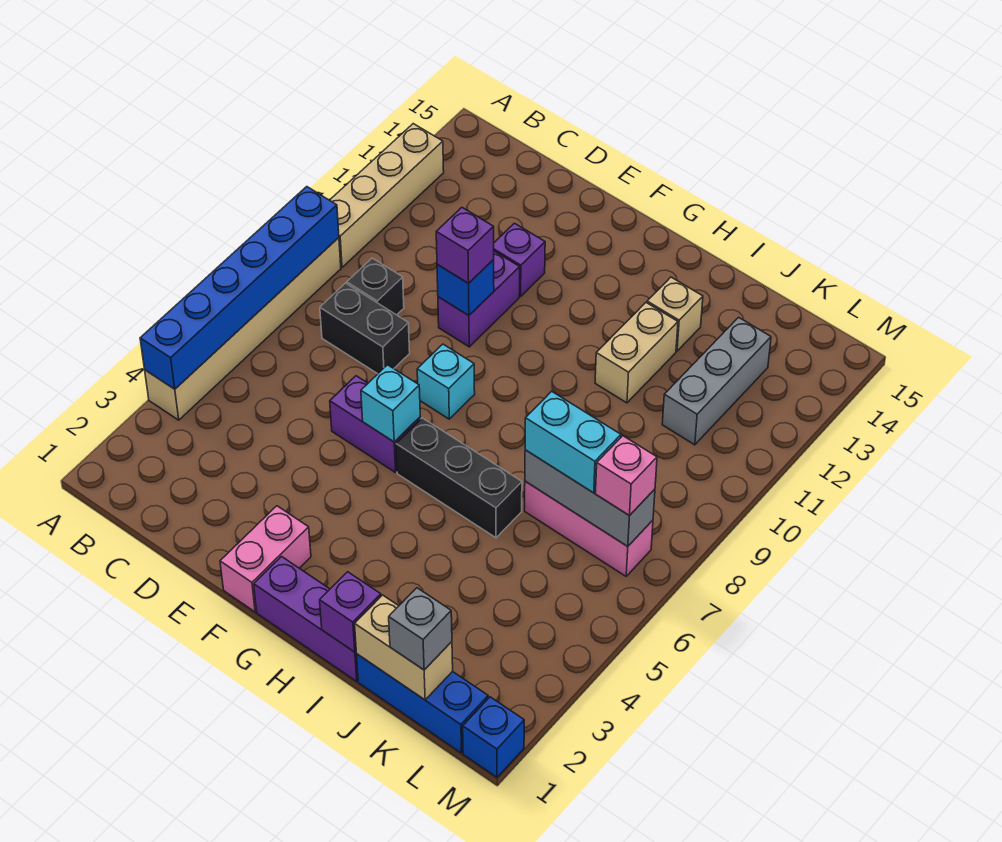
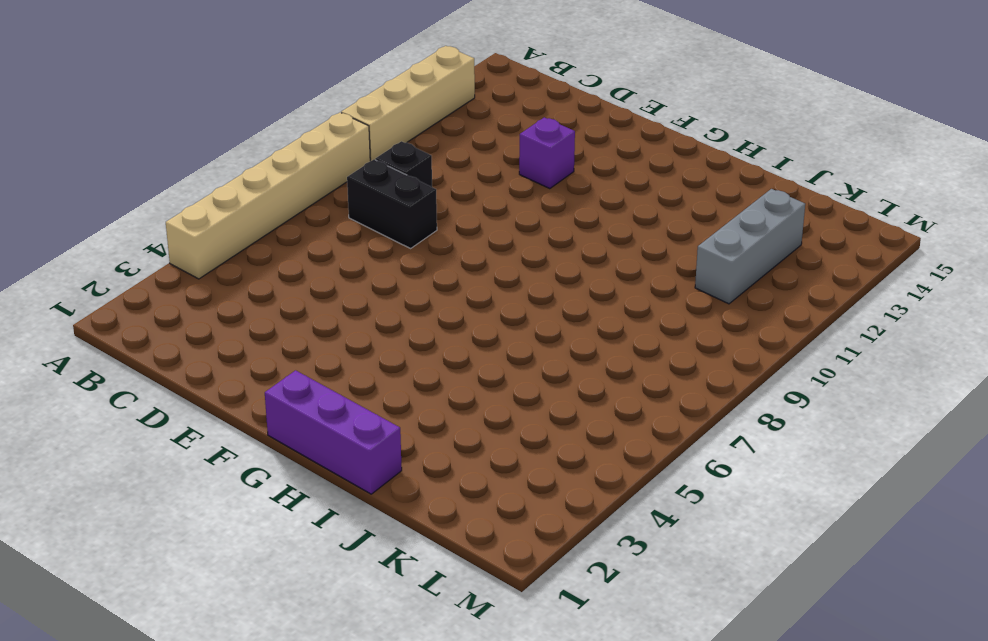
none -> purple 1x2 brick [330,376,420,473]
none -> purple 1x2 brick [438,251,520,347]
none -> pink 1x2 brick [220,506,311,612]

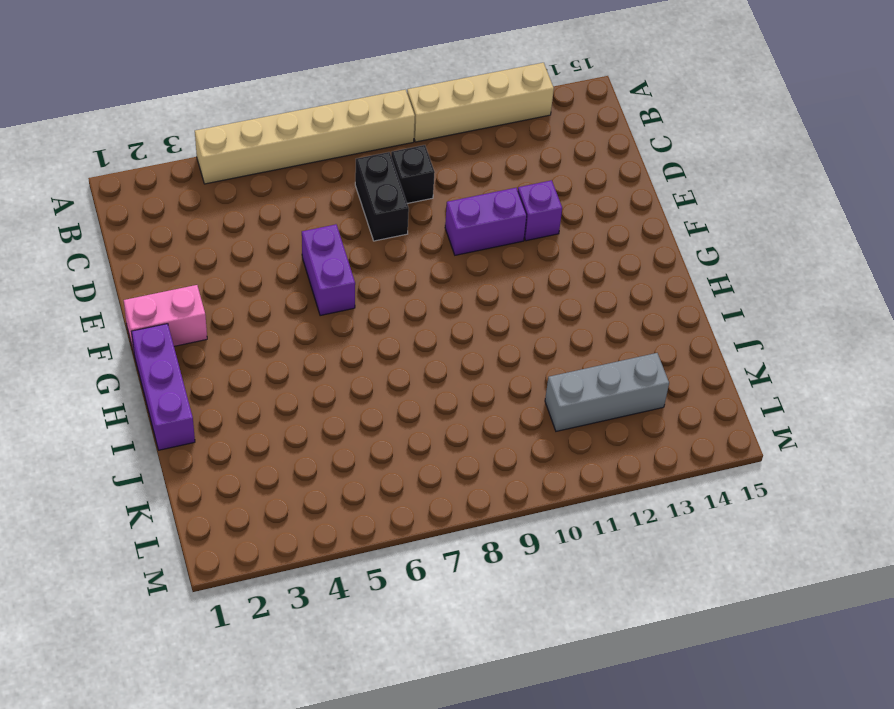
none -> cyan 1x1 brick [417,344,475,419]
none -> black 1x3 brick [396,418,522,538]
none -> tan 1x2 brick [595,303,678,403]

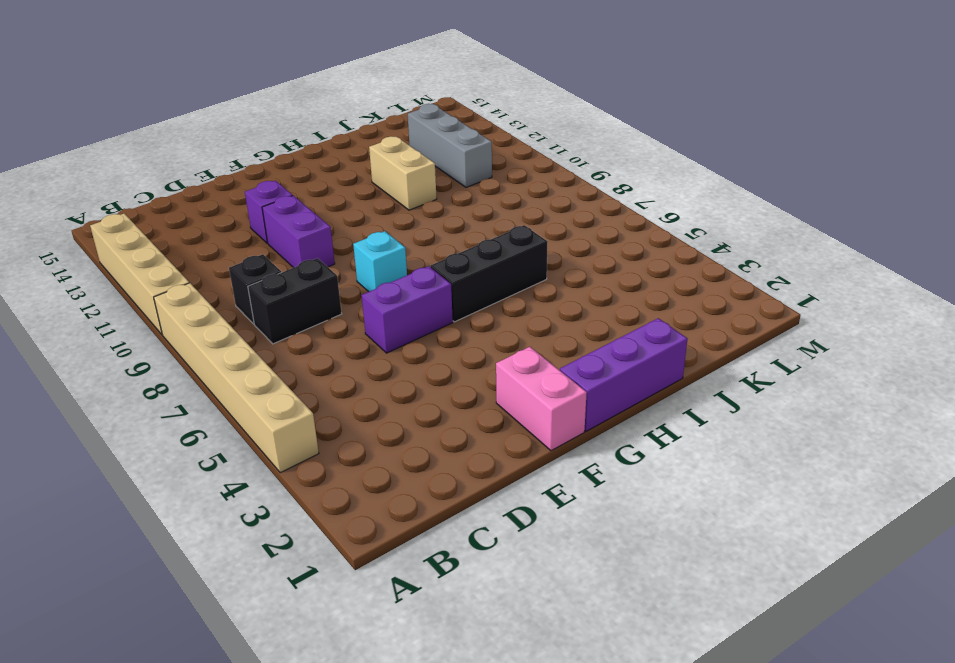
none -> tan 1x1 brick [647,277,703,351]
none -> blue 1x3 brick [357,654,488,753]
none -> pink 1x3 brick [525,481,653,576]

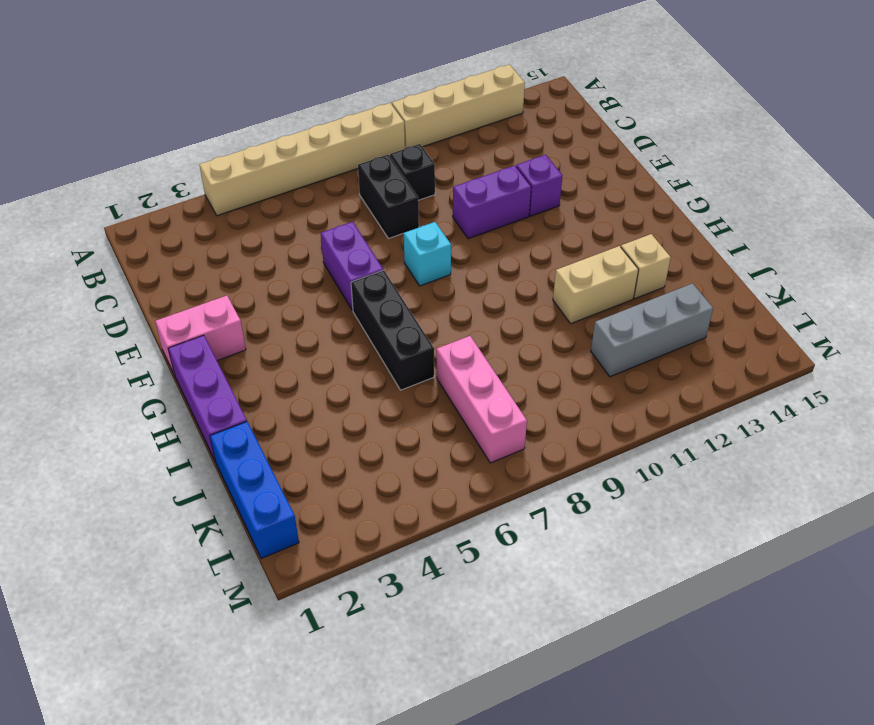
none -> blue 1x1 brick [463,697,524,777]
none -> blue 1x6 brick [140,187,339,389]
none -> blue 1x1 brick [437,260,494,315]

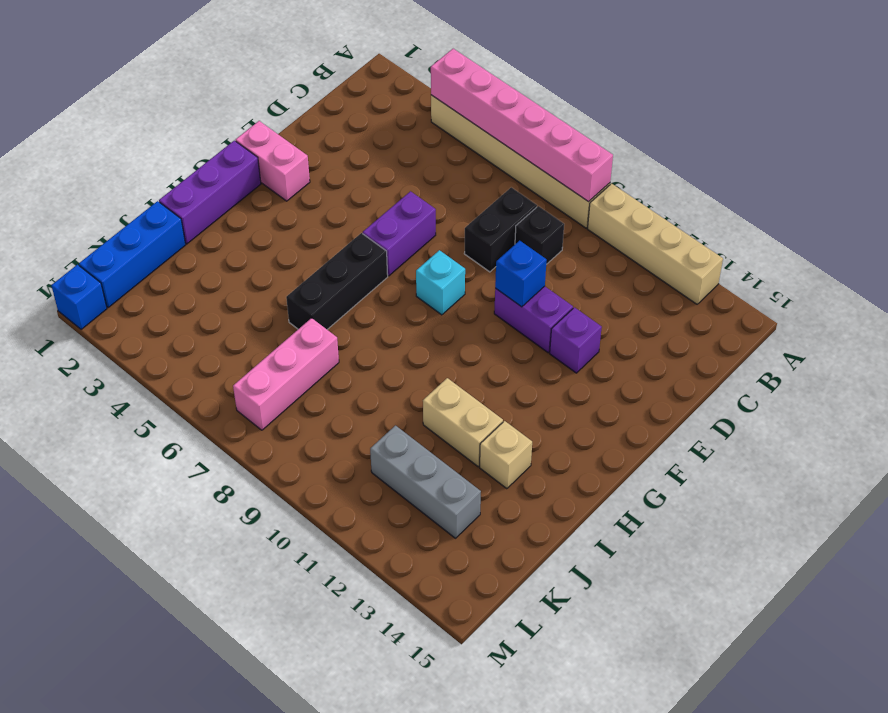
pink 1x6 brick [431,49,613,202] -> blue 1x6 brick [140,187,339,389]
none -> cyan 1x1 brick [361,365,420,442]
none -> purple 1x1 brick [320,572,381,652]
none -> tan 1x2 brick [355,595,453,700]

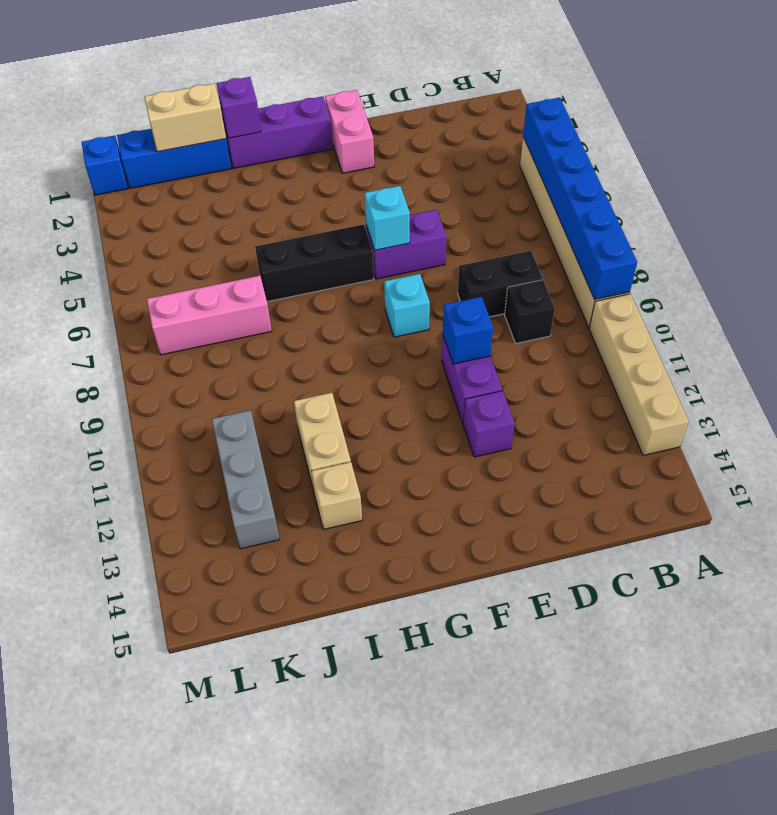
none -> grey 1x3 brick [525,450,655,546]
none -> purple 1x1 brick [436,208,494,283]
none -> cyan 1x2 brick [525,391,621,493]

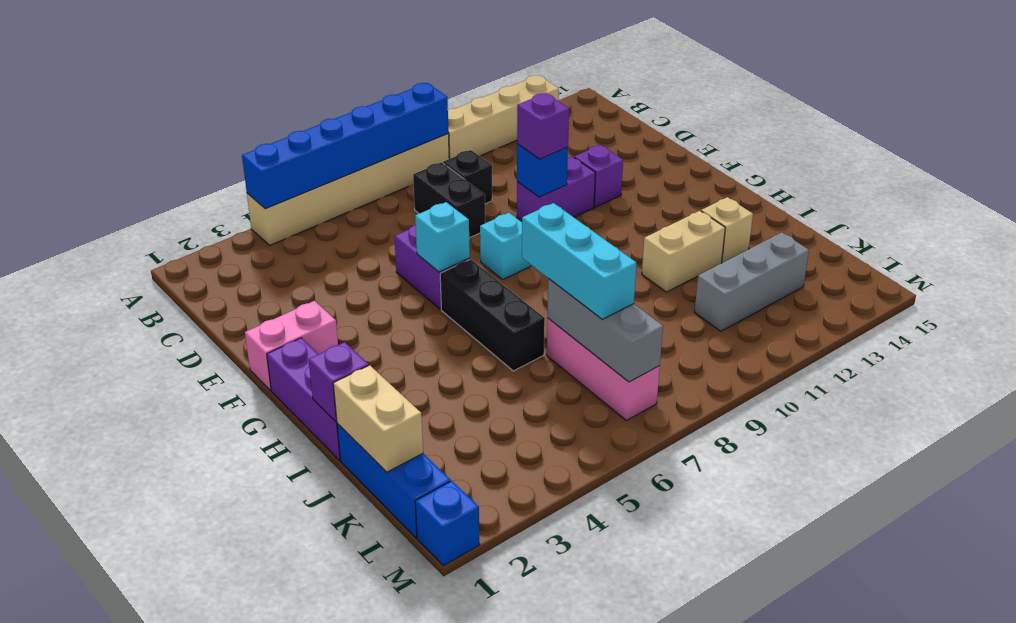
cyan 1x3 brick [522,203,636,319] -> cyan 1x2 brick [525,391,621,493]
none -> grey 1x1 brick [389,588,452,670]
none -> pink 1x1 brick [596,436,657,516]

